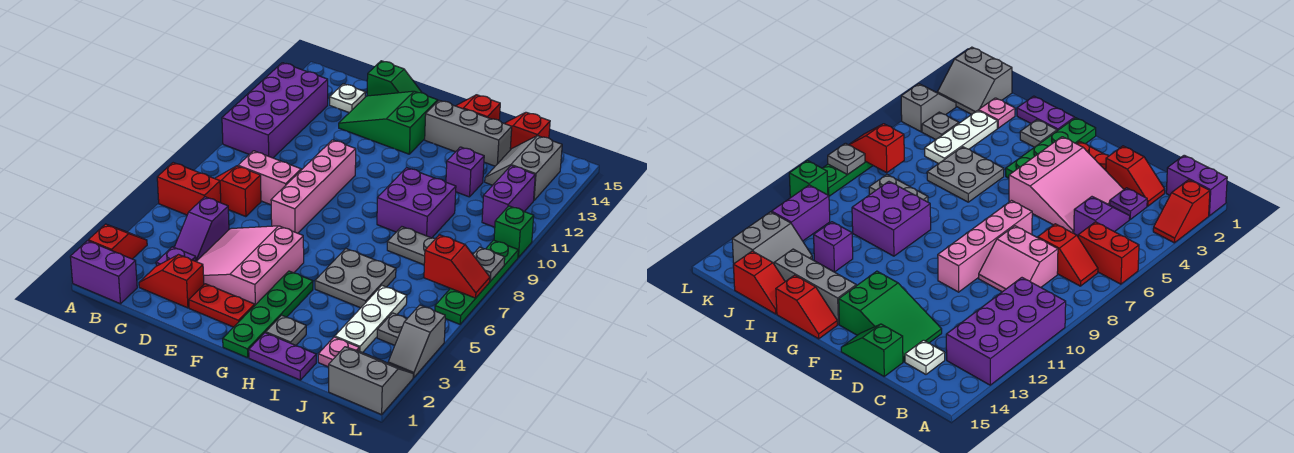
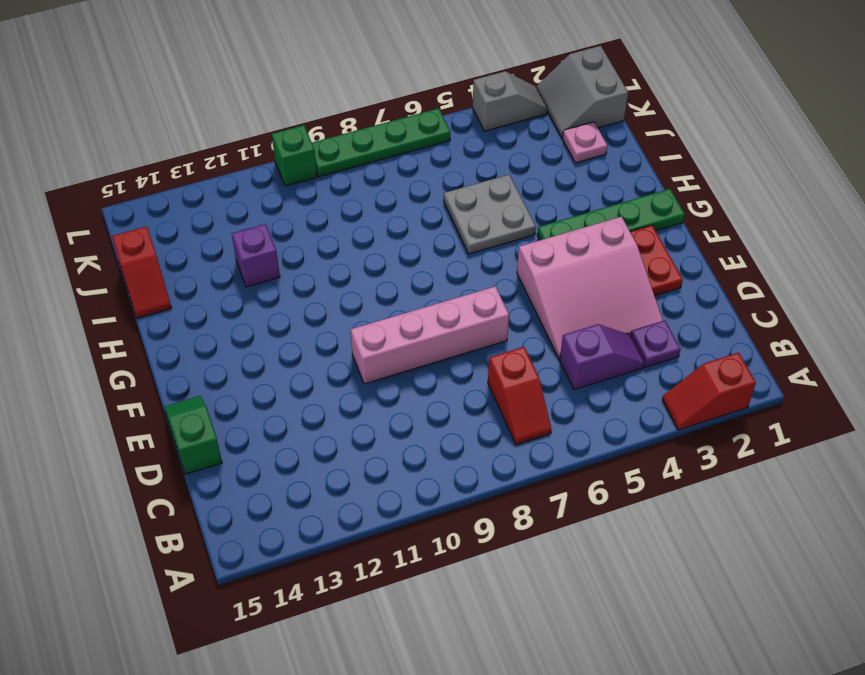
none -> purple 1x2 brick [70,241,137,304]
none -> red 1x2 brick [157,163,221,215]
none -> purple 2x4 brick [222,63,328,158]
none -> red 1x2 slope [139,255,204,308]

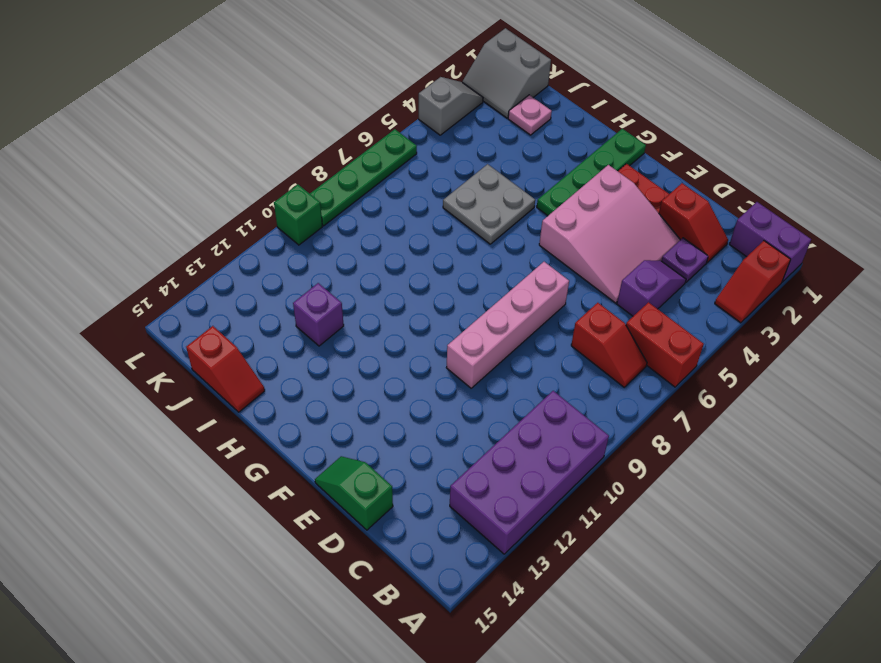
none -> pink 2x2 slope [238,151,302,205]
none -> white 1x1 plate [330,84,366,113]
none -> green 2x3 slope [339,91,438,154]
none -> grey 1x3 brick [425,100,512,166]

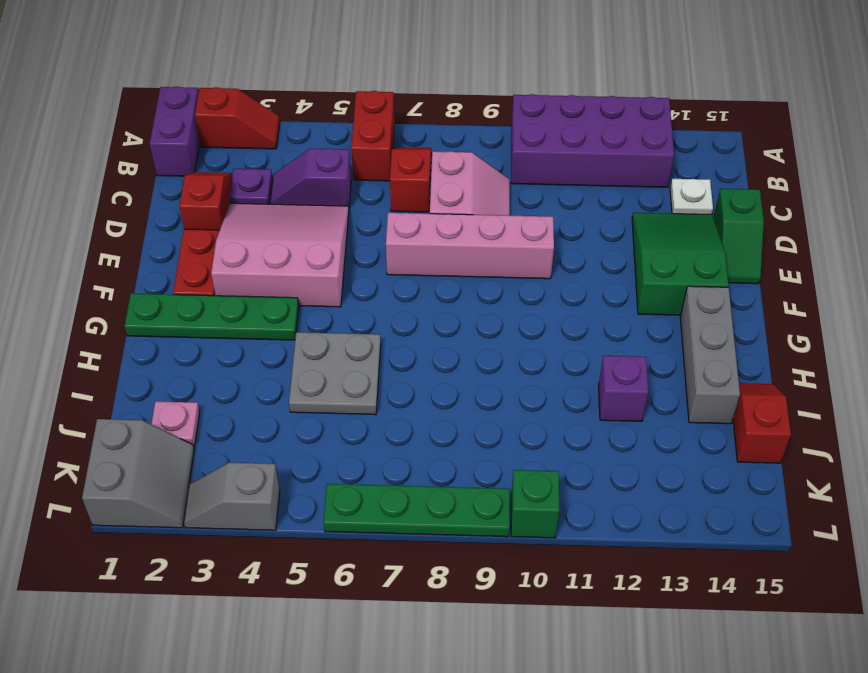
none -> red 1x2 slope [456,95,500,120]
none -> purple 1x2 plate [249,333,316,380]
none -> grey 1x1 plate [266,315,306,345]
none -> purple 2x2 brick [377,168,456,238]

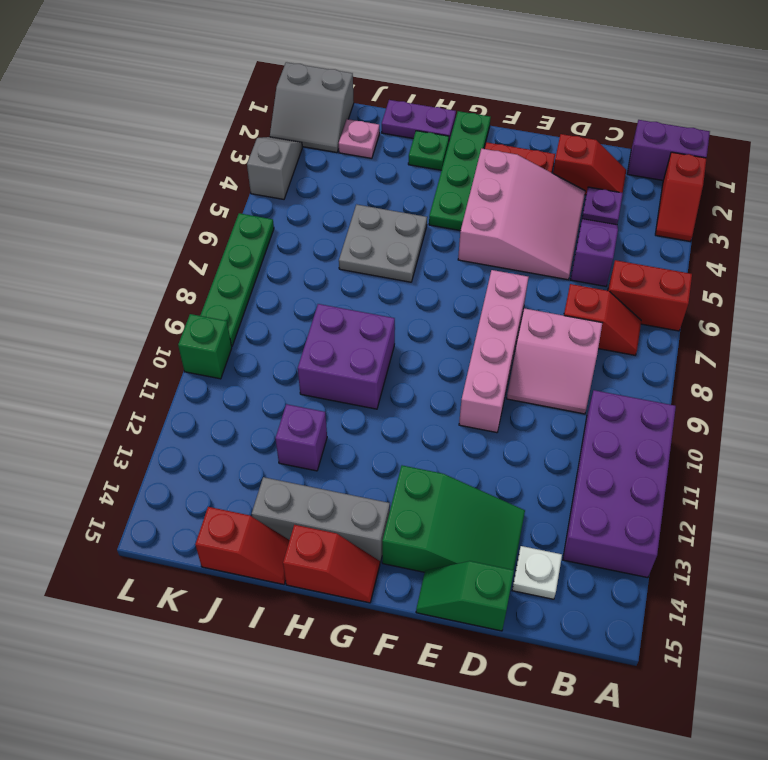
green 1x1 plate [408,131,449,170] -> grey 1x1 plate [266,315,306,345]
none -> grey 1x2 plate [387,227,435,265]
none -> white 1x3 plate [335,286,407,353]
none -> grey 2x2 slope [485,136,562,200]
none -> grey 1x1 plate [377,313,407,345]

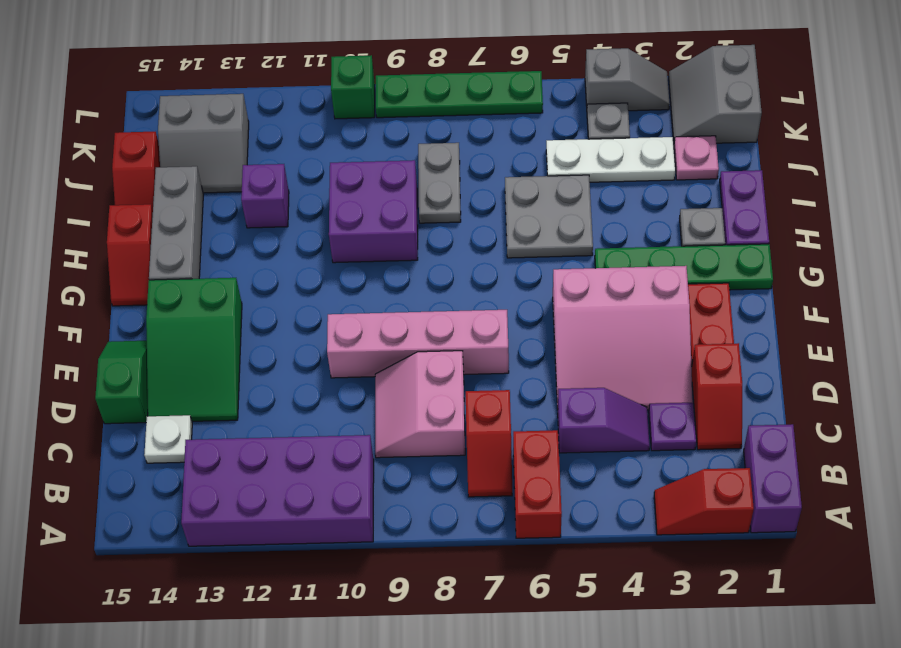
none -> purple 1x2 brick [482,166,535,227]
none -> red 1x2 slope [424,235,490,298]
none -> grey 1x1 plate [473,247,505,281]

